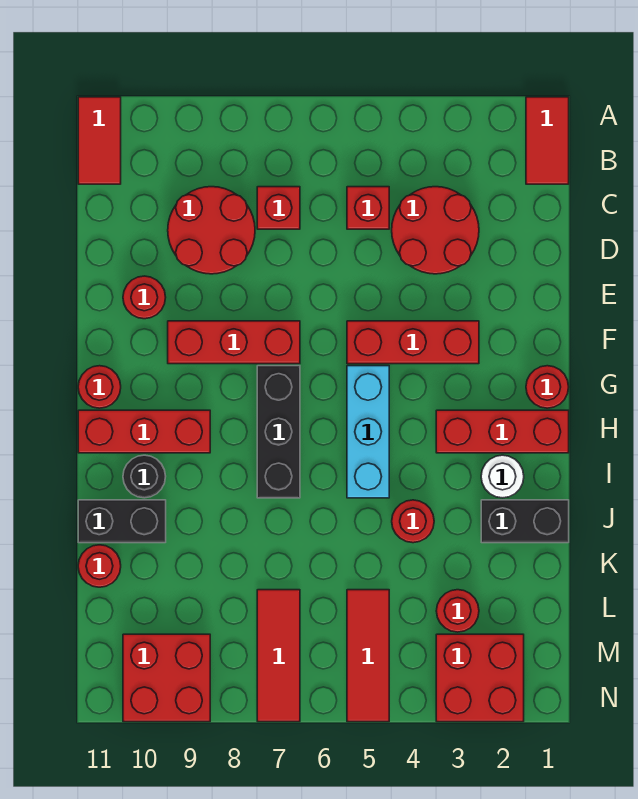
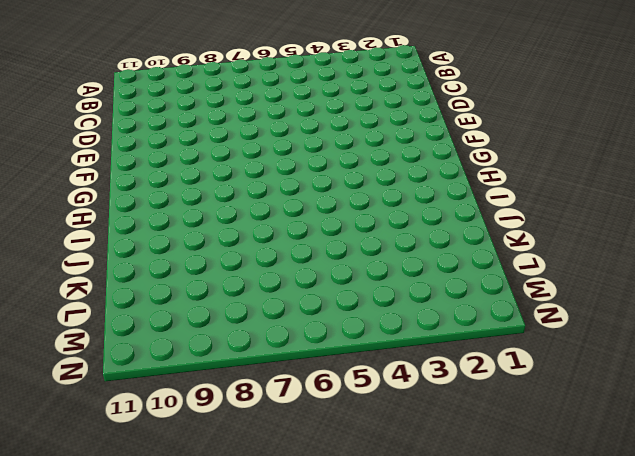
none -> red 1x2 tile [526,97,569,184]
none -> red 1x2 tile [78,97,121,184]
none -> red 2x2 round brick [392,187,479,274]

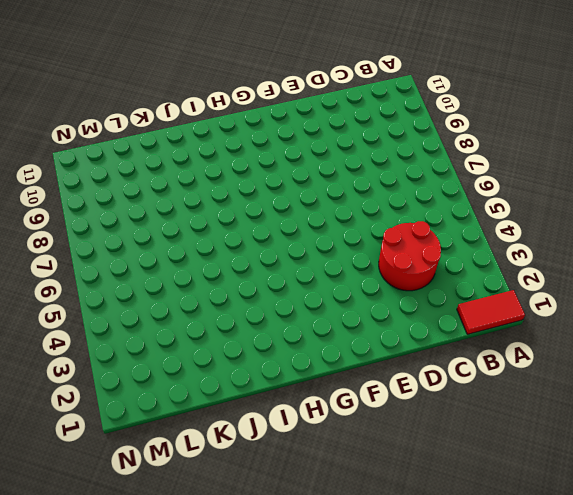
none -> red 1x2 tile [78,97,121,184]
none -> red 1x1 brick [347,187,389,229]
none -> red 1x1 brick [257,187,300,229]

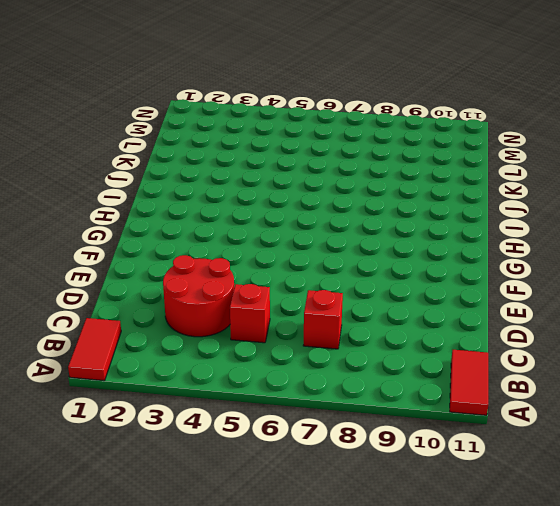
none -> red 2x2 round brick [168,187,255,274]
none -> red 1x1 round brick [123,276,166,319]
none -> red 1x3 brick [347,321,479,364]

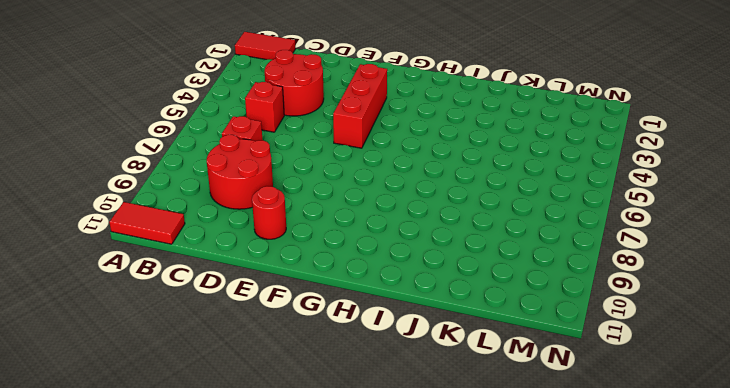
none -> red 1x3 brick [168,321,300,364]
none -> red 1x1 round brick [526,366,569,408]
none -> cyan 1x3 brick [347,366,389,498]

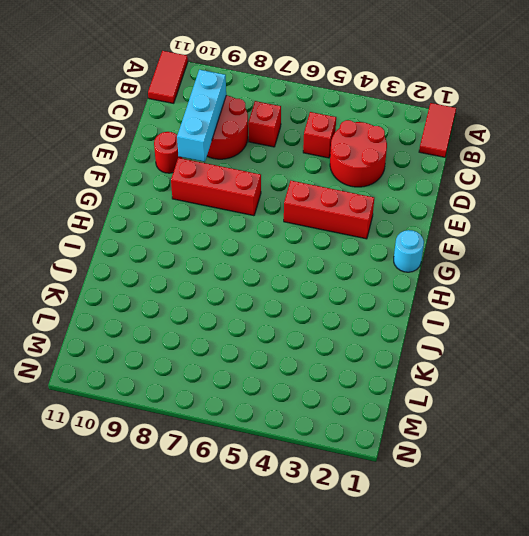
cyan 1x3 brick [177,70,226,162] -> cyan 1x3 brick moved to [347,366,389,498]
cyan 1x1 round brick [394,230,424,272] -> red 1x1 round brick [526,366,569,408]
none -> black 1x3 brick [257,366,300,498]
none -> red 1x1 round brick [78,366,121,408]
none -> red 1x3 brick [436,410,569,453]

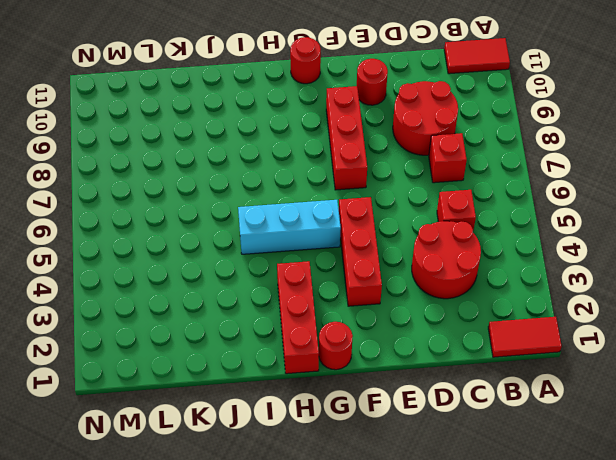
none -> black 1x3 brick [257,366,300,498]
none -> red 1x3 brick [78,410,210,453]
none -> white 1x1 round brick [481,455,524,498]

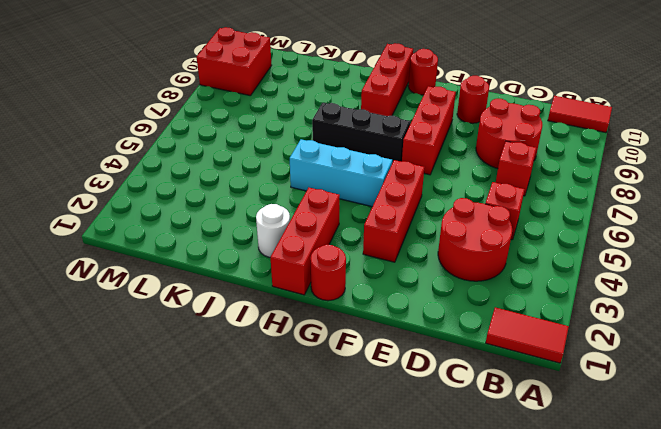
none -> black 1x1 round brick [123,455,166,498]
none -> black 1x2 brick [481,500,569,543]
none -> red 1x1 round brick [392,500,434,543]

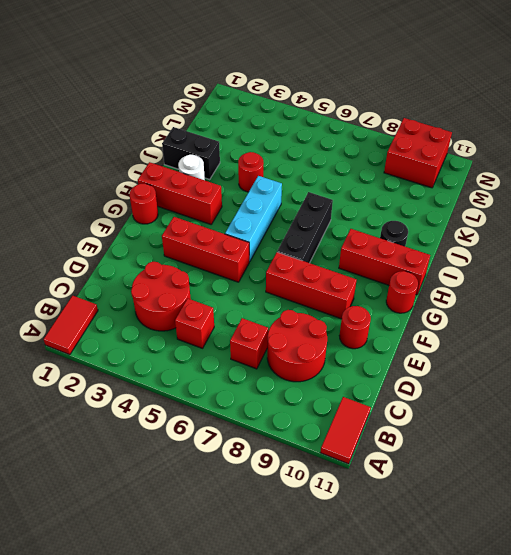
none -> black 1x2 brick [78,500,166,543]
none -> red 1x1 round brick [78,545,121,587]
none -> red 1x1 round brick [436,590,479,632]

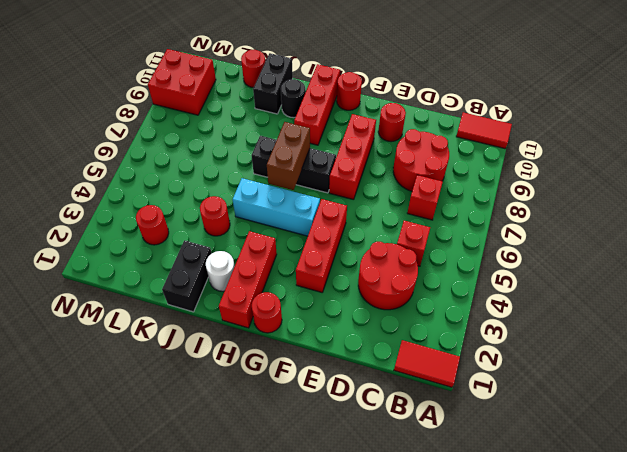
brown 1x2 brick [267,122,310,190] -> none
none -> red 1x3 tile [347,590,389,722]
none -> red 1x3 tile [257,590,300,722]
none -> red 2x2 brick [436,634,524,722]

